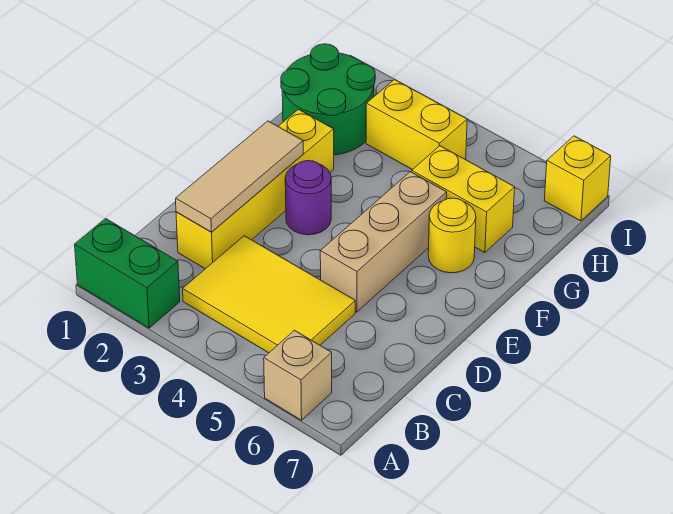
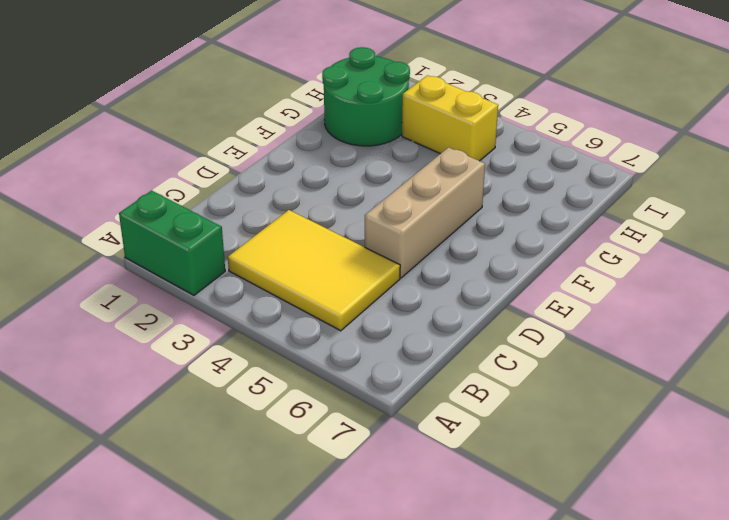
none -> tan 1x1 brick [264,330,332,420]
none -> yellow 1x4 brick [176,109,334,269]
none -> purple 1x1 round brick [285,161,331,235]

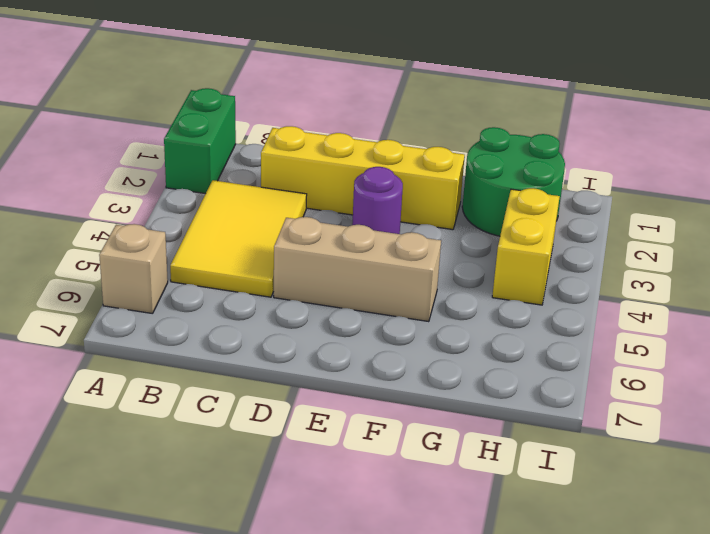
none -> yellow 1x1 round brick [428,198,476,273]
none -> yellow 1x2 brick [412,146,515,252]
none -> yellow 1x1 brick [544,136,611,221]

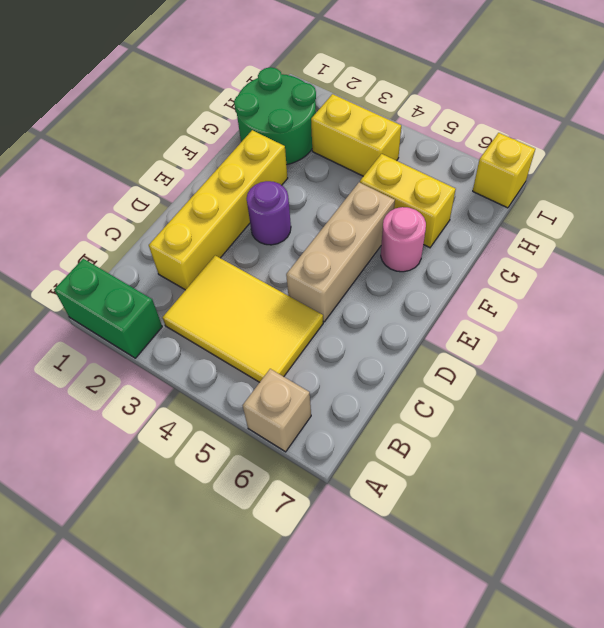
pink 1x1 round brick [381,207,426,272] -> yellow 1x1 round brick [428,198,476,273]
none -> tan 1x3 tile [176,121,303,232]

